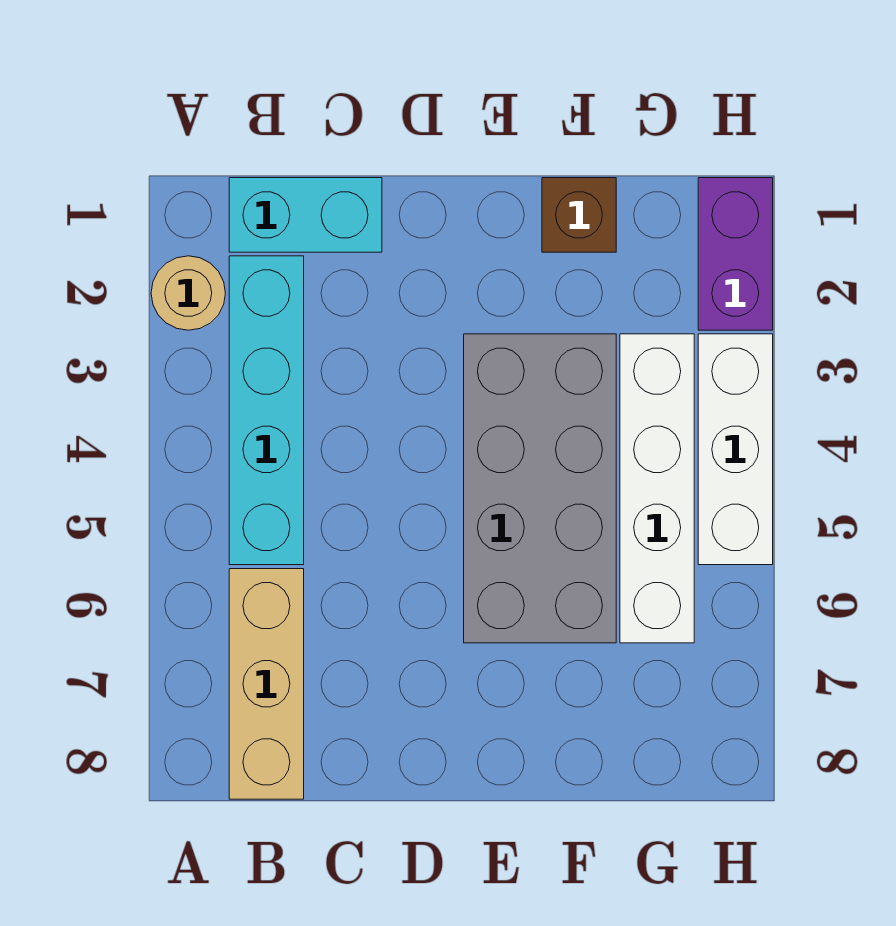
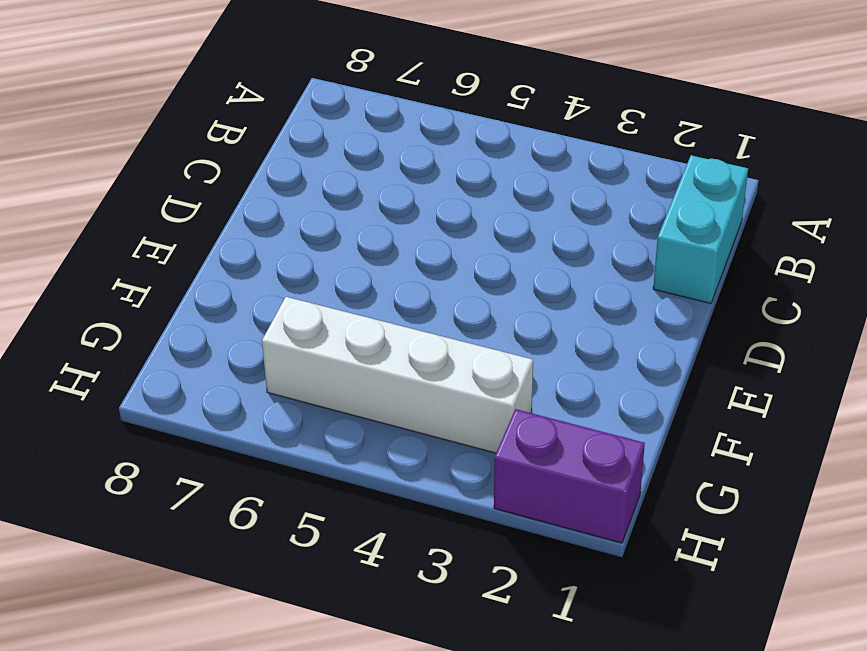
none -> tan 1x1 round brick [151,256,225,330]
none -> cyan 1x4 brick [229,256,304,565]

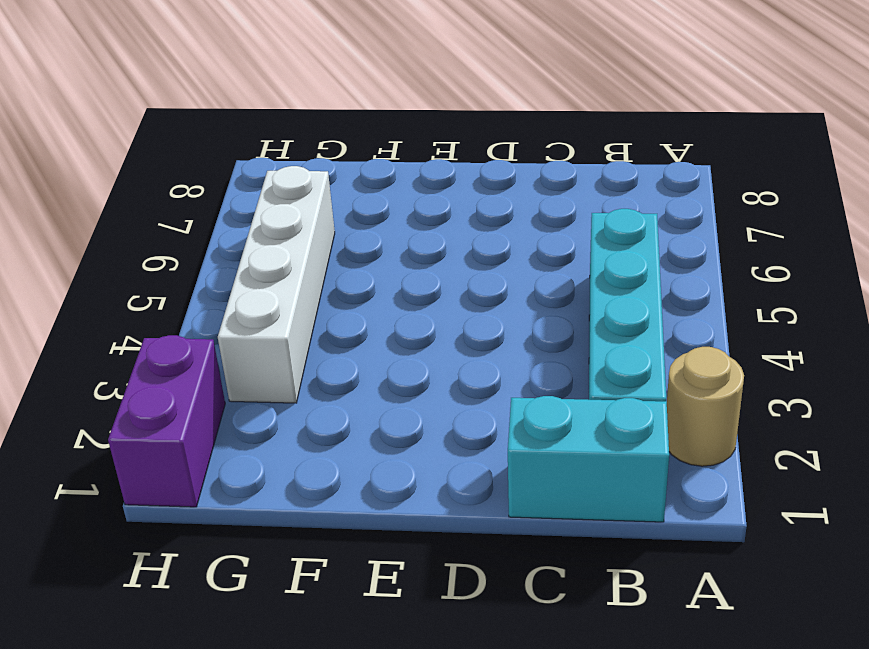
none -> tan 1x3 brick [229,569,304,799]
none -> grey 2x4 brick [464,334,616,643]

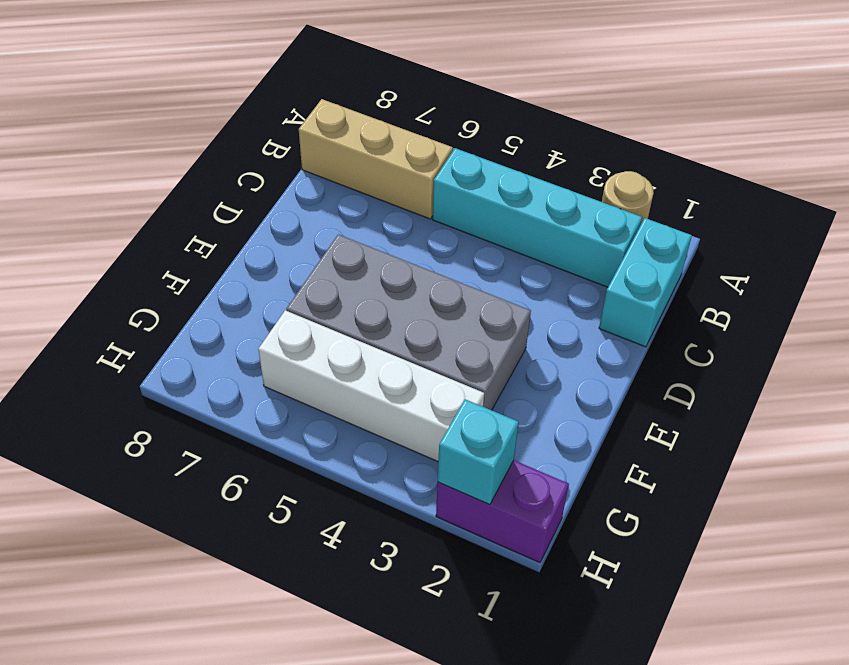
cyan 1x1 brick [438,399,519,504] -> none
none -> brown 1x1 brick [542,178,616,252]
none -> white 1x3 brick [698,334,773,565]

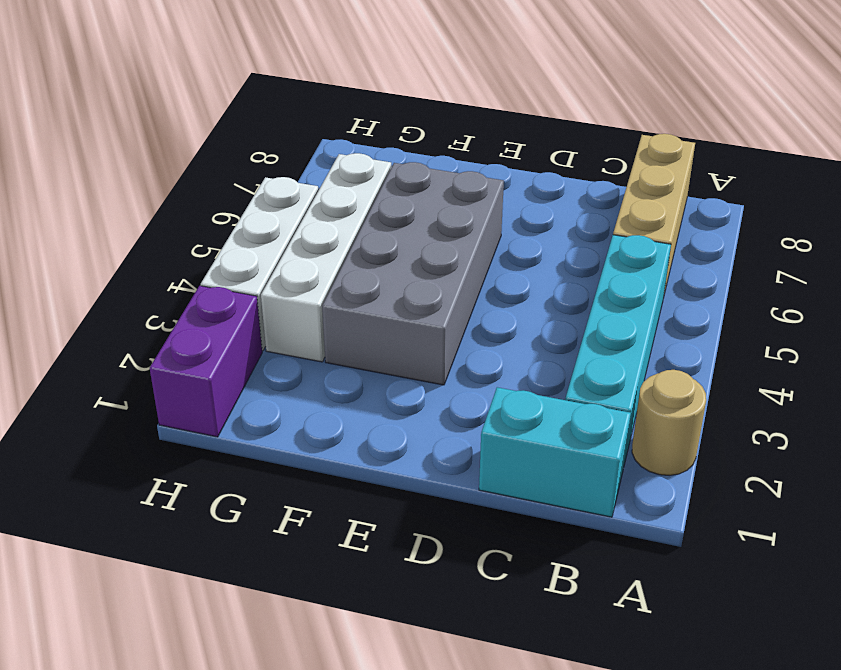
none -> brown 1x1 brick [542,178,616,252]

